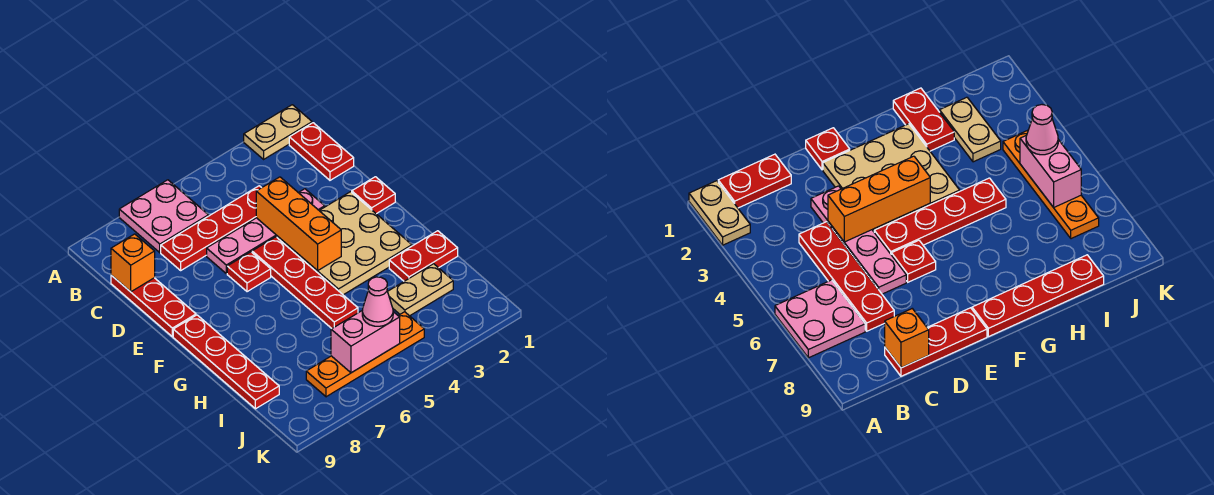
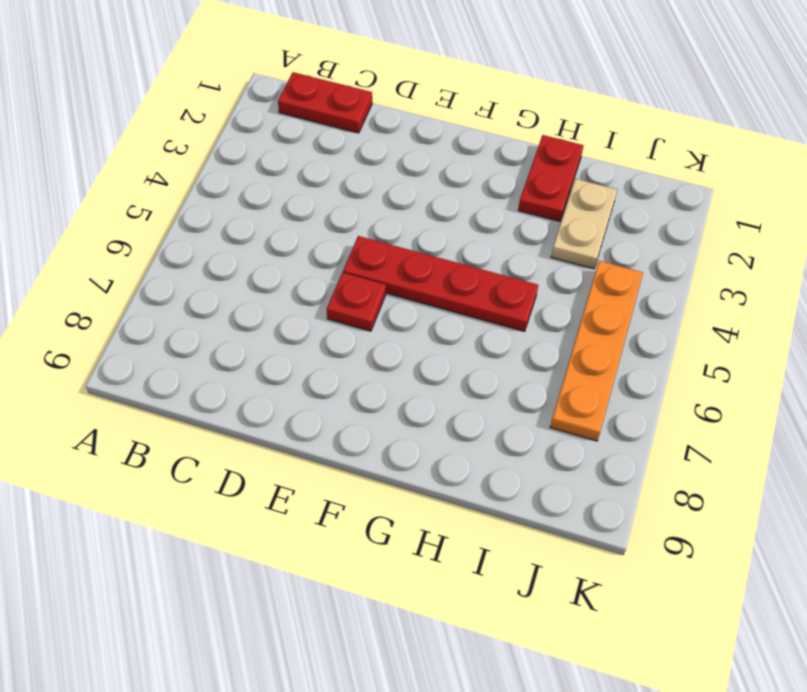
none -> tan 1x2 plate [244,105,312,159]
none -> pink 2x2 plate [119,180,208,253]
none -> red 1x4 plate [161,186,261,270]

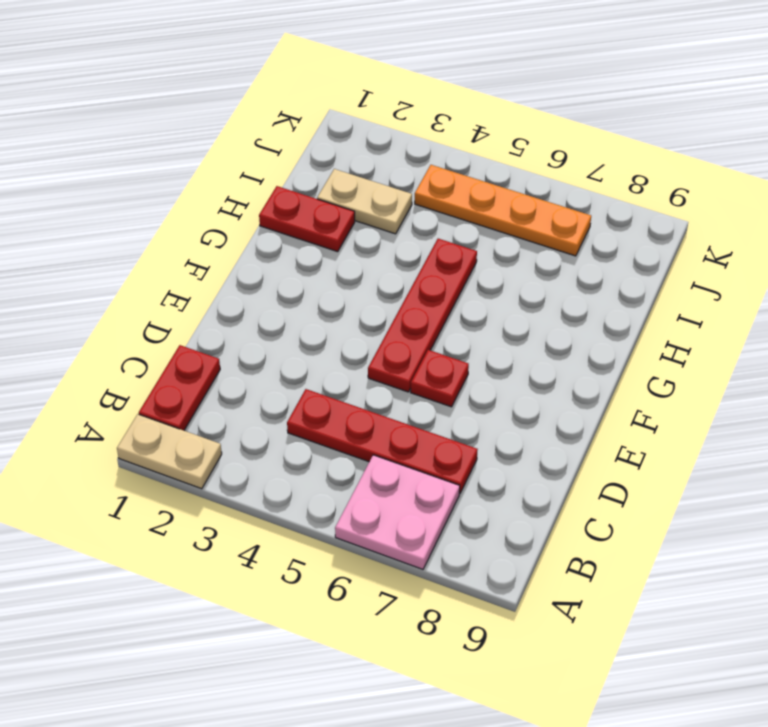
none -> red 1x3 plate [111,275,196,337]
none -> pink 1x4 plate [207,189,325,273]
none -> red 1x1 plate [352,177,395,214]

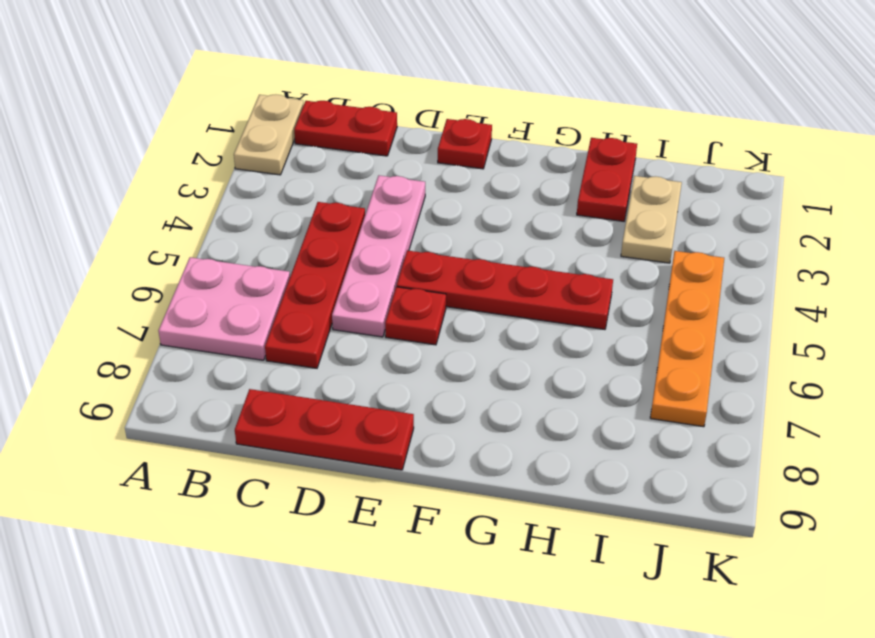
none -> tan 3x3 plate [277,192,412,295]
none -> red 1x4 plate [173,315,279,409]
none -> orange 1x1 brick [111,234,155,292]

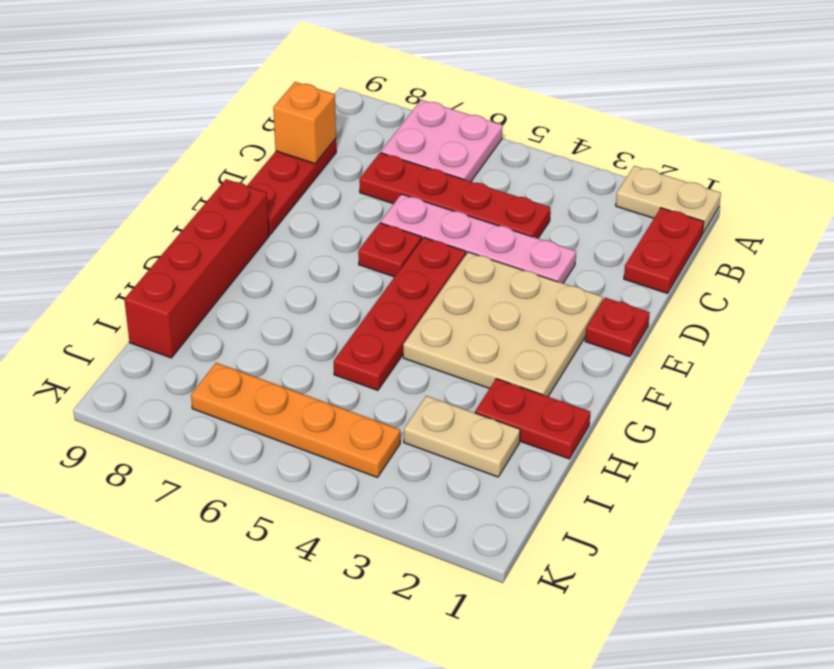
red 1x4 brick [124,179,269,358] -> red 1x4 plate [173,315,279,409]
none -> orange 1x3 brick [256,177,341,271]
none -> pink 1x2 brick [331,311,400,373]
none -> pink 1x1 cone [362,277,393,326]

